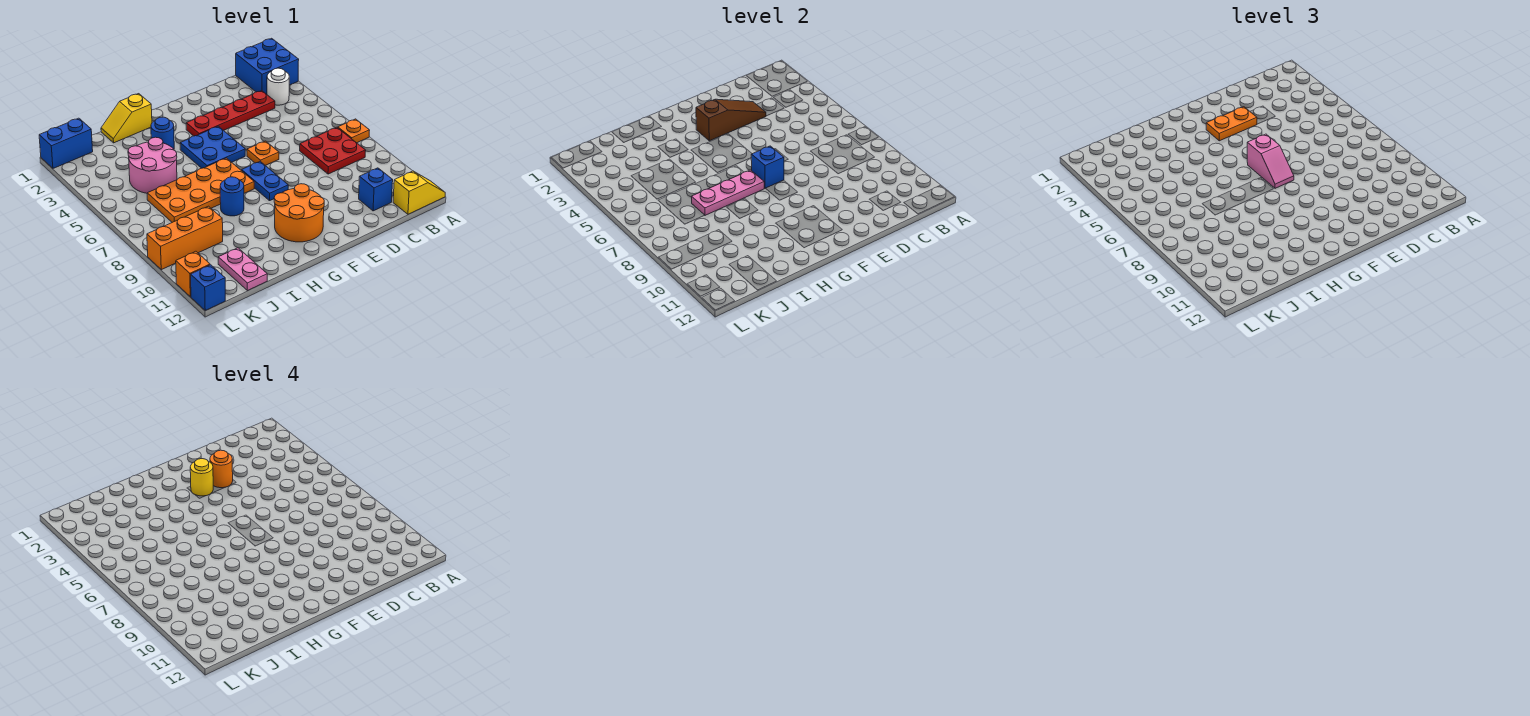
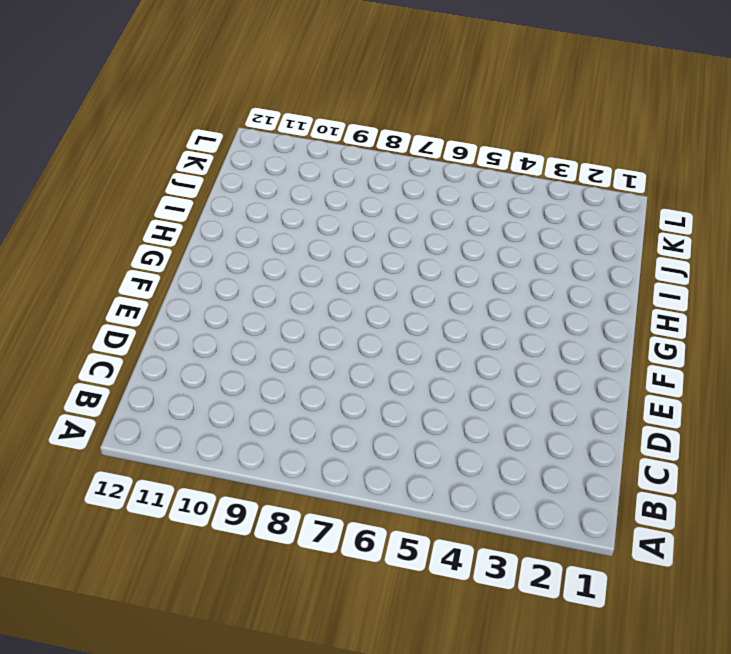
none -> blue 2x2 brick [236,38,299,94]
none -> orange 1x1 plate [338,119,370,143]
none -> yellow 1x2 slope [393,171,445,214]

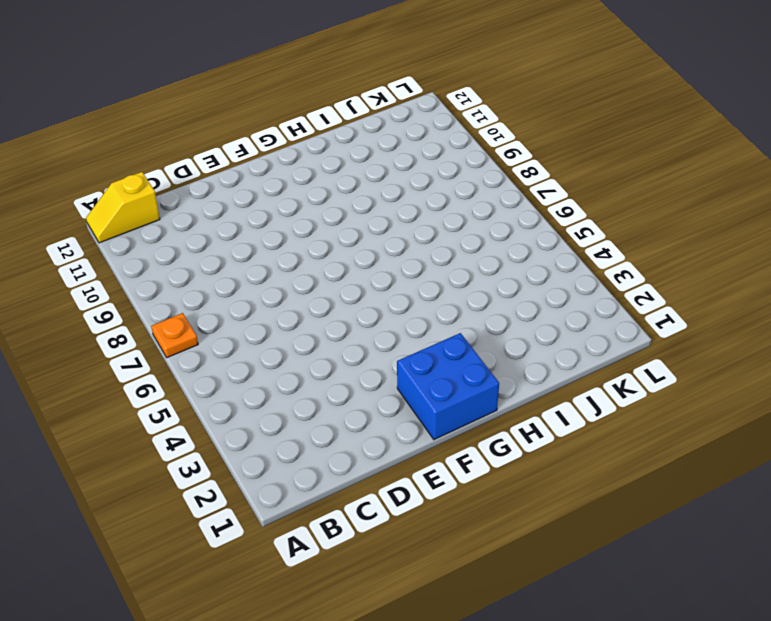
blue 2x2 brick [397,333,499,440] -> blue 2x2 brick moved to [236,38,299,94]
none -> white 1x1 round brick [267,68,289,105]
none -> red 2x2 plate [300,127,366,174]
none -> red 1x4 plate [186,91,275,136]

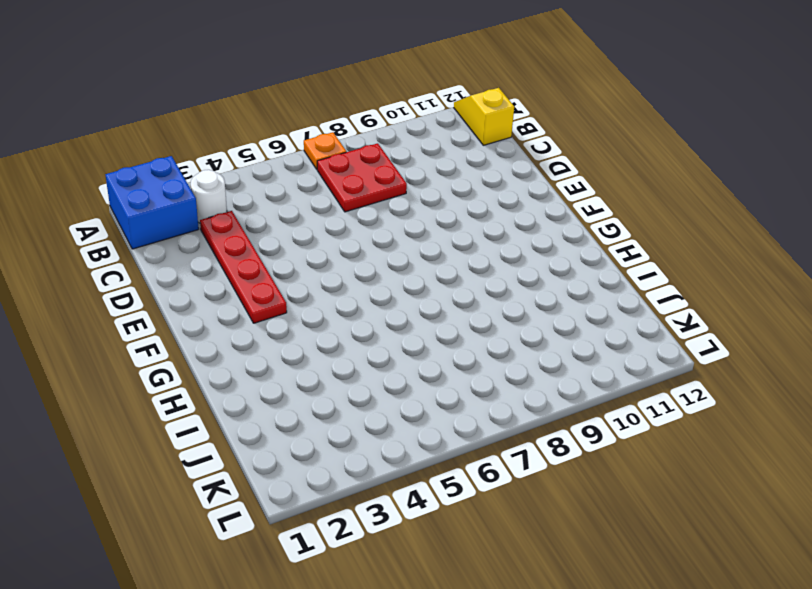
none -> blue 1x1 brick [359,168,393,211]
none -> orange 1x1 plate [247,141,279,165]
none -> blue 2x2 plate [180,126,245,168]

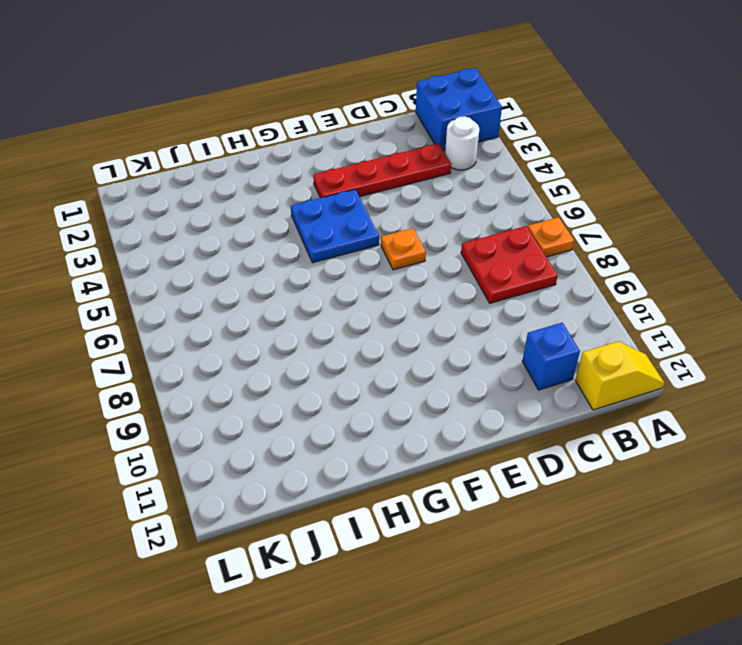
none -> blue 1x2 plate [242,161,288,201]
none -> orange 2x2 round brick [274,184,324,242]
none -> orange 2x4 plate [147,158,254,222]

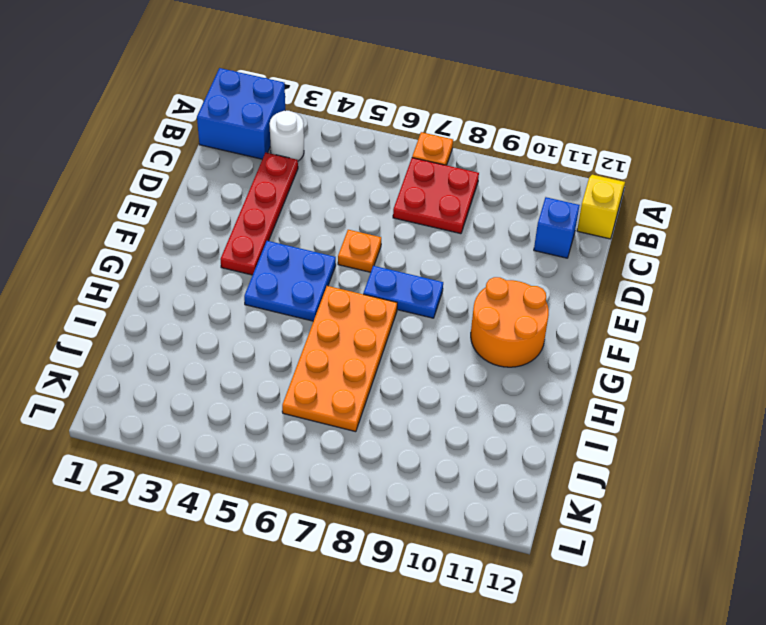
none -> yellow 1x2 slope [101,94,152,143]
none -> blue 1x1 round brick [151,117,174,149]
none -> blue 1x1 round brick [220,177,244,216]

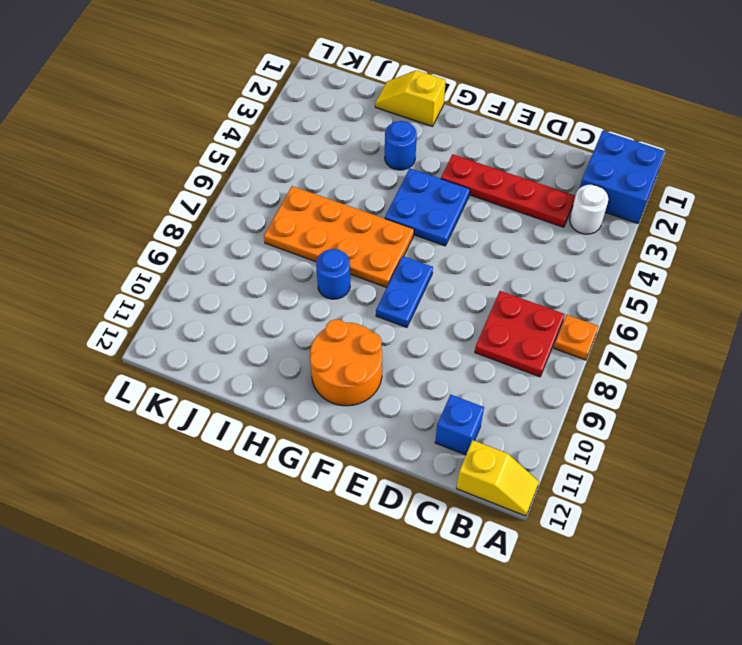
none -> orange 1x1 plate [247,141,279,165]
none -> pink 2x2 round brick [128,137,177,193]
none -> orange 1x3 brick [147,206,223,270]

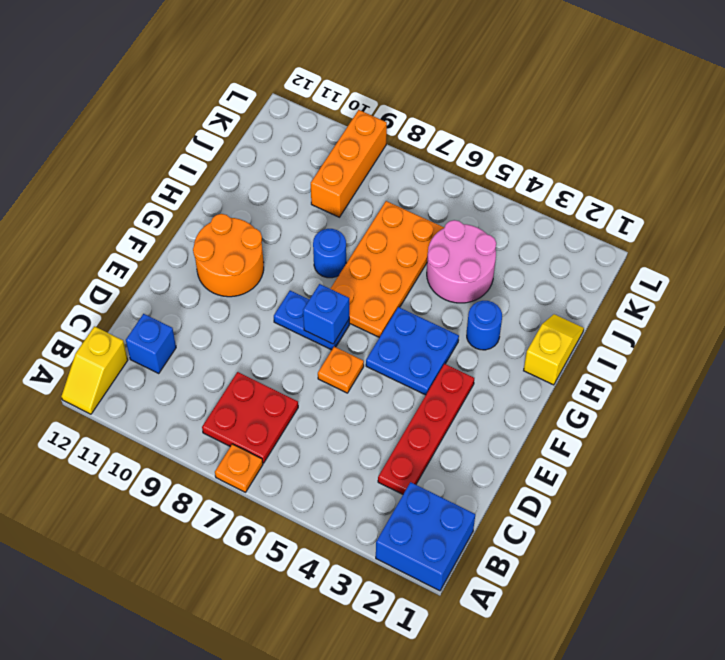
none -> white 1x1 round brick [267,68,289,105]
none -> pink 1x2 plate [218,248,267,291]
none -> blue 1x2 brick [39,118,93,168]

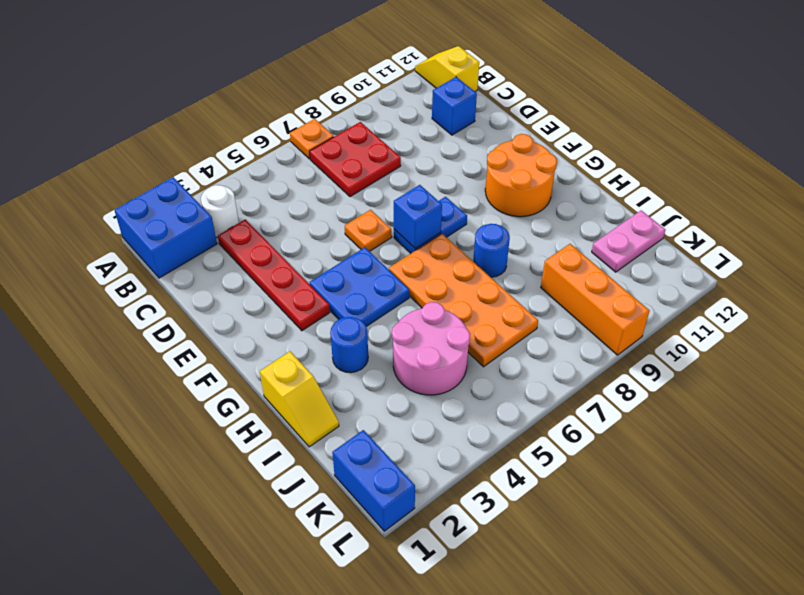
none -> orange 1x1 brick [176,251,210,297]
none -> blue 1x1 brick [191,265,225,310]
none -> brown 1x3 slope [696,99,766,141]

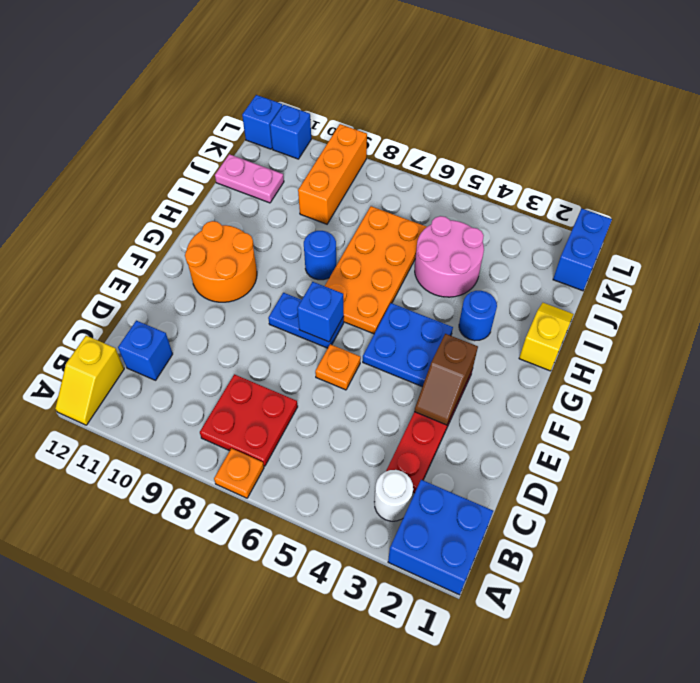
brown 1x2 slope [414,334,478,425] -> brown 1x3 slope [696,99,766,141]
blue 1x1 brick [270,105,311,159] -> orange 1x1 brick [176,251,210,297]
none -> pink 1x3 plate [692,170,764,215]
none -> orange 1x2 plate [1206,107,1257,141]
none -> pink 1x2 slope [1247,134,1294,188]

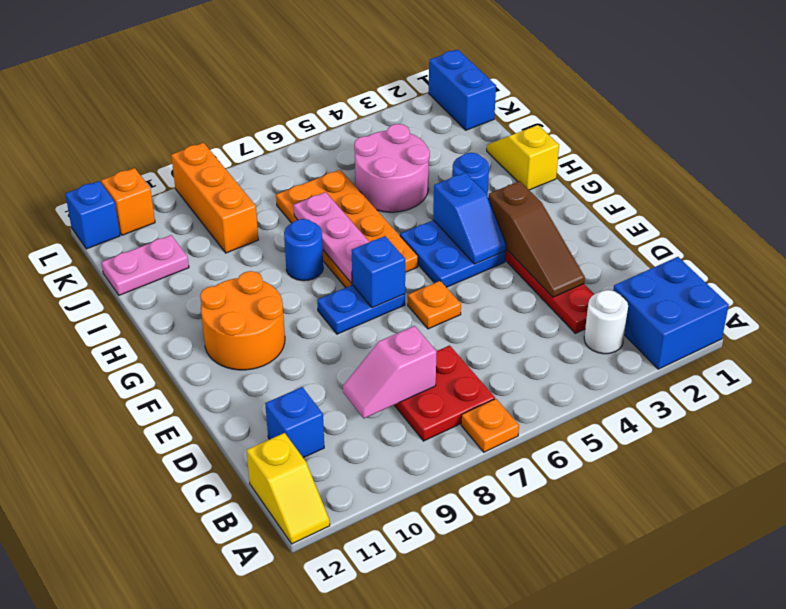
pink 1x2 slope [343,326,437,418] -> pink 1x2 slope moved to [1247,134,1294,188]
blue 1x2 slope [433,172,506,264] -> none
none -> orange 1x2 plate [1206,107,1257,141]
none -> orange 1x1 round brick [210,450,233,488]
none -> yellow 1x1 round brick [190,459,213,496]

